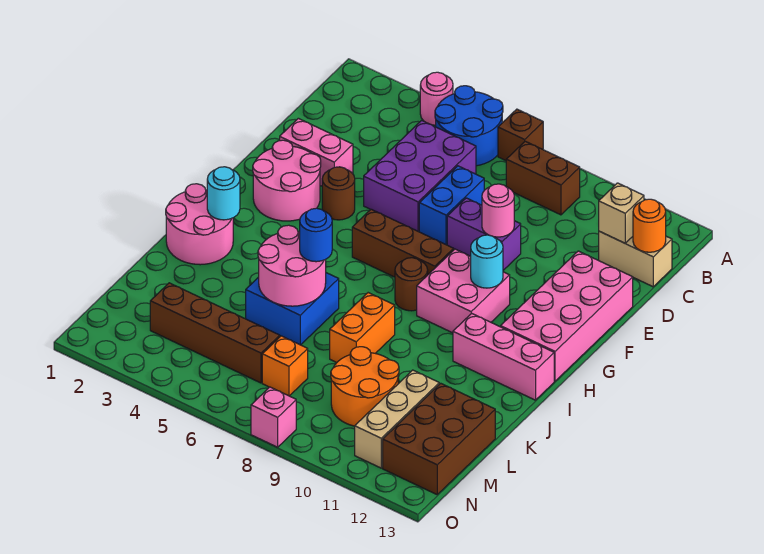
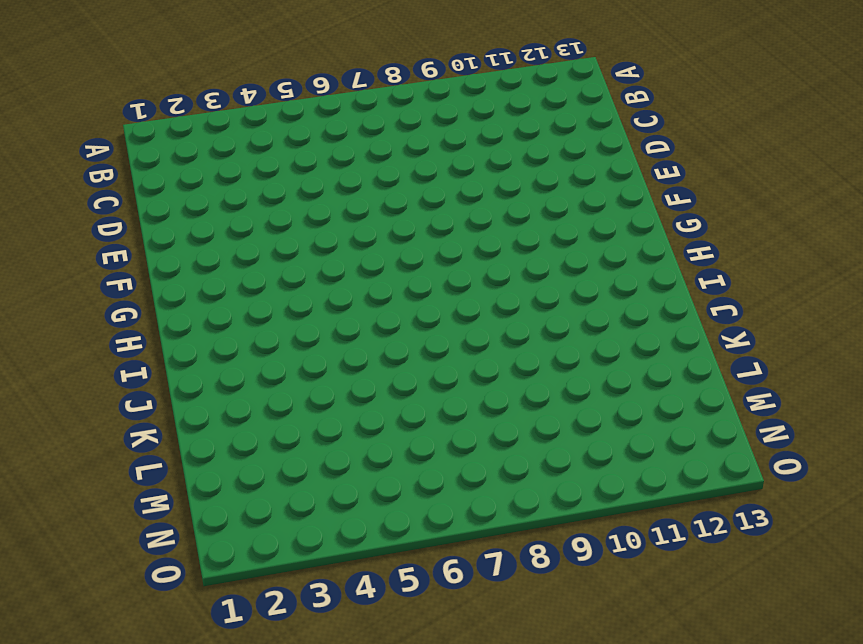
none -> pink 1x1 round brick [420,72,453,125]
none -> blue 2x2 round brick [435,86,503,166]
none -> brown 1x1 brick [498,109,543,161]
none -> brown 1x2 brick [506,141,580,215]

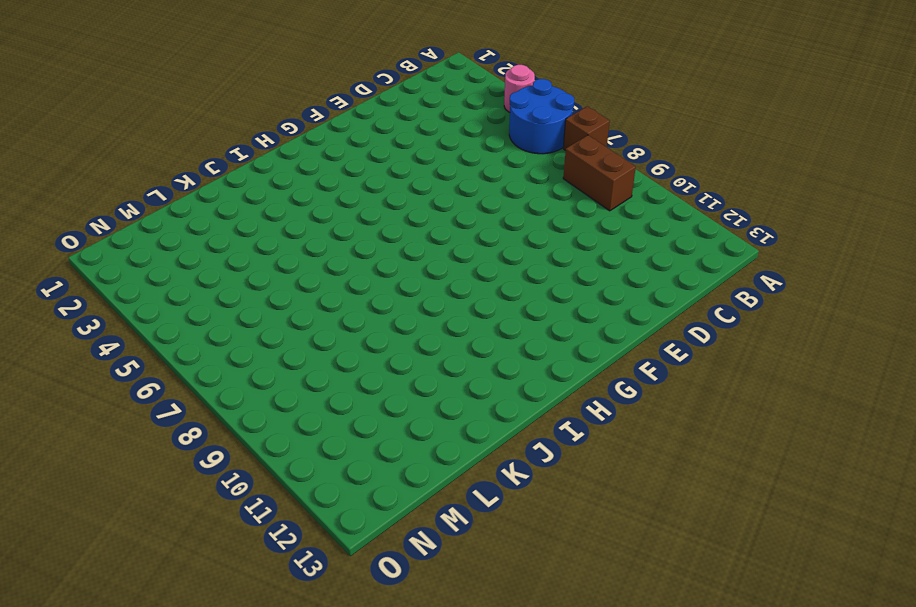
none -> purple 2x3 brick [364,120,476,232]
none -> tan 1x2 brick [599,231,672,287]
none -> blue 1x2 brick [419,166,484,245]
none -> pink 1x2 brick [280,118,353,186]

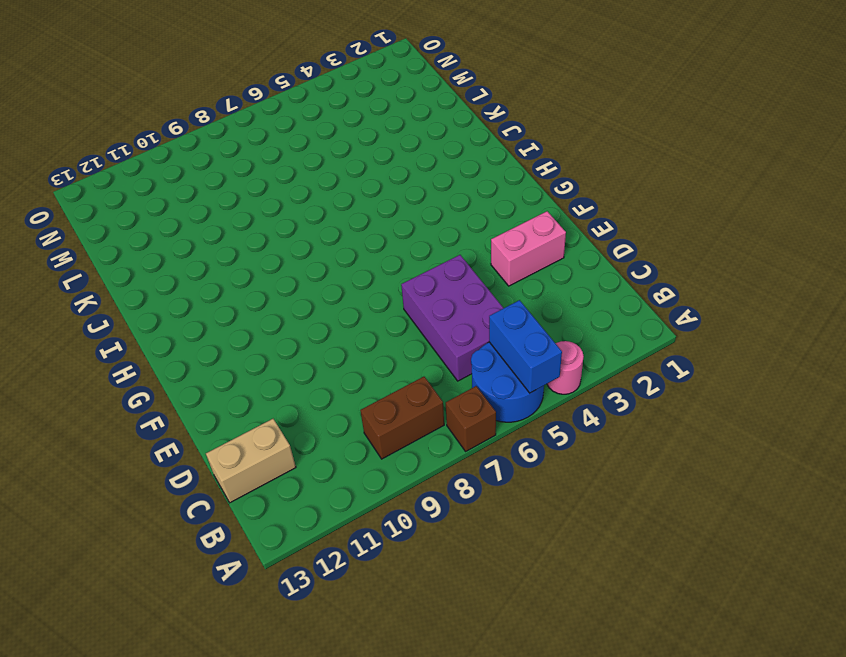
blue 1x2 brick [489,300,562,393] -> blue 1x2 brick moved to [419,166,484,245]
none -> purple 1x2 brick [447,198,521,270]
none -> pink 2x4 brick [501,251,633,381]
none -> pink 2x2 round brick [253,140,321,221]
none -> brown 1x1 round brick [322,167,355,220]

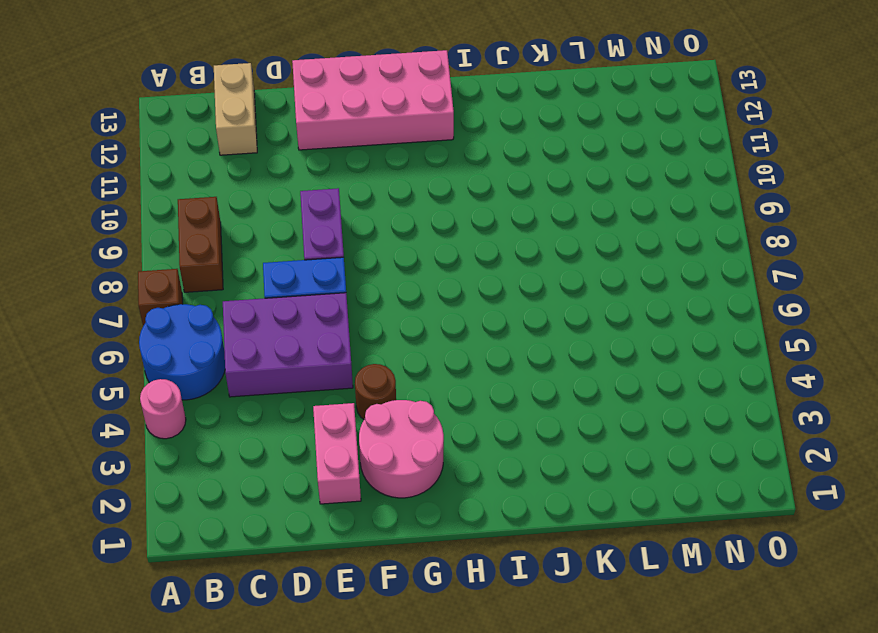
none -> brown 1x3 brick [352,209,454,277]
none -> pink 2x2 brick [417,249,510,333]
none -> brown 1x1 round brick [395,258,428,311]
none -> pink 2x2 round brick [166,184,233,265]

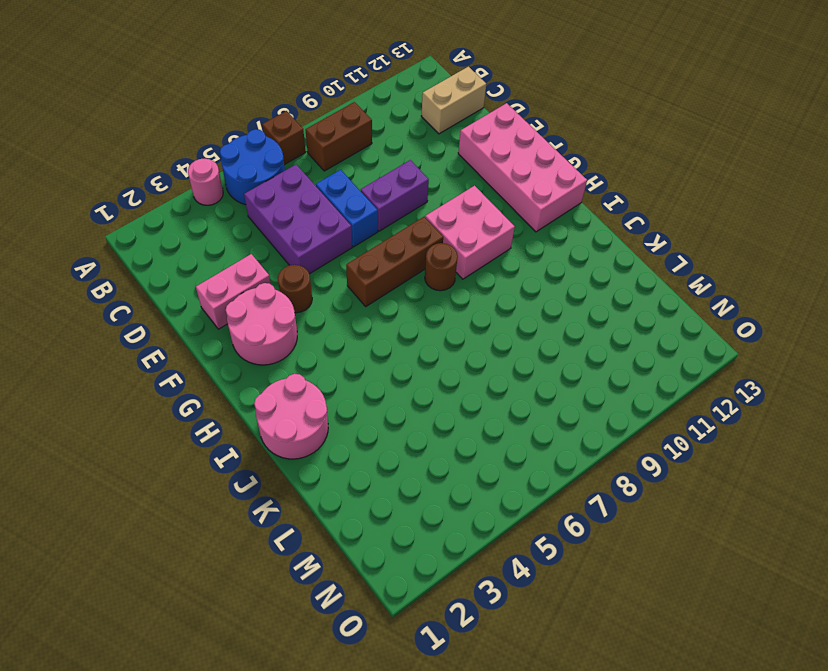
none -> pink 1x3 brick [453,313,554,400]
none -> blue 2x2 brick [246,273,339,345]
none -> orange 1x2 brick [330,293,395,362]
none -> orange 2x2 round brick [331,347,399,426]

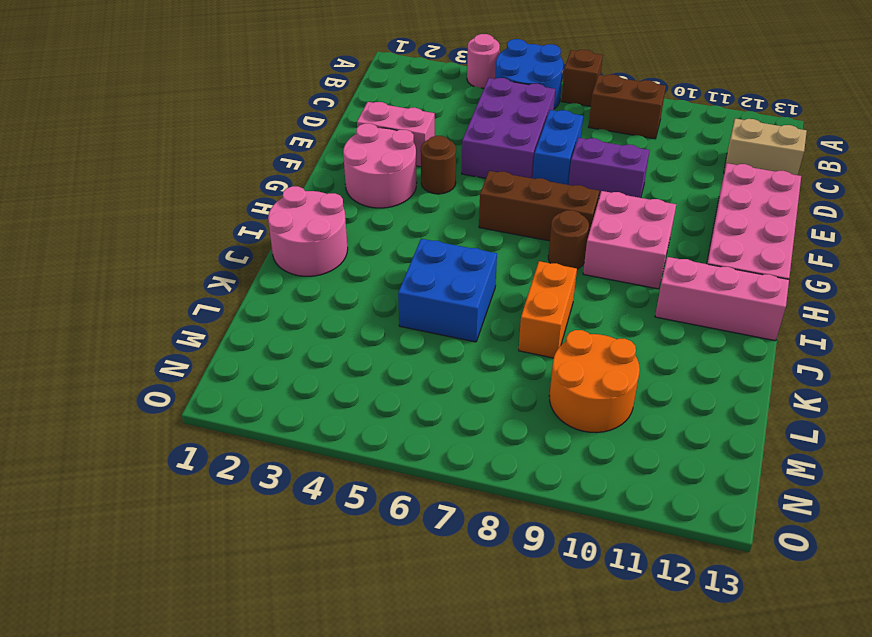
none -> tan 1x3 brick [355,370,439,468]
none -> brown 2x3 brick [383,383,495,494]
none -> brown 1x4 brick [150,283,280,383]
none -> orange 1x1 brick [262,336,308,396]

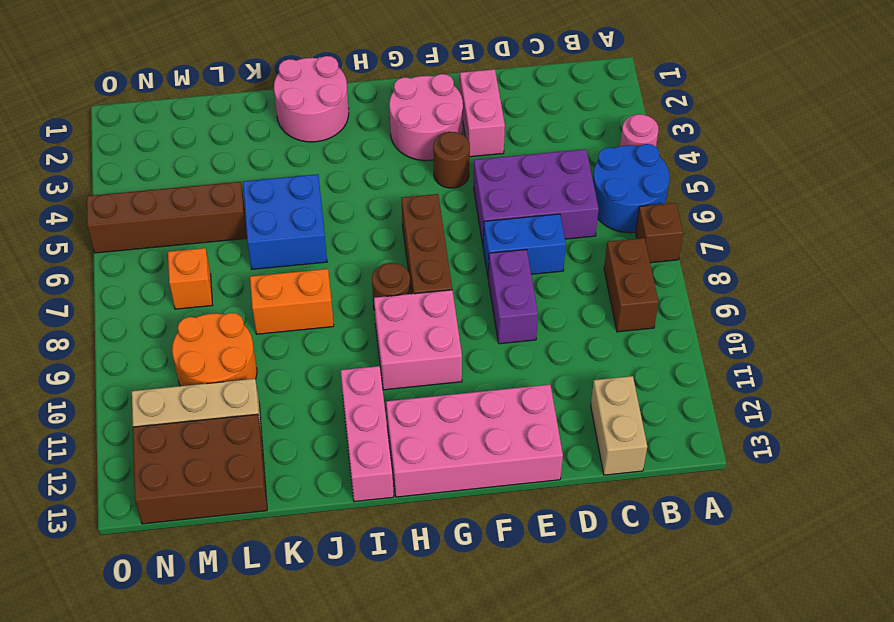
brown 1x4 brick [87,182,247,253] -> brown 1x4 brick turned to [150,283,280,383]
none -> pink 1x1 brick [251,387,296,447]
none -> tan 1x1 brick [599,183,644,243]
none -> orange 1x1 round brick [633,199,666,252]
none -> pink 1x1 round brick [482,184,514,237]

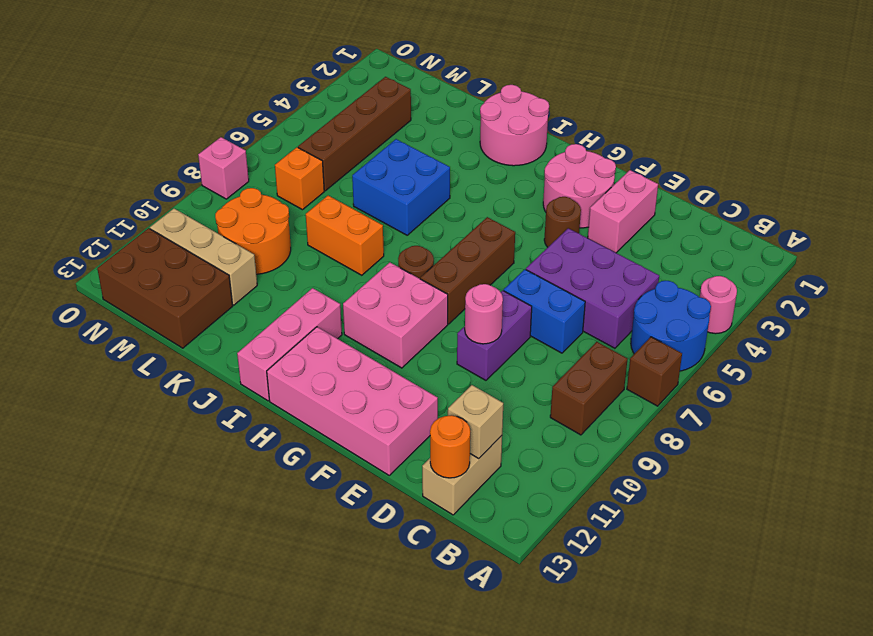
none -> cyan 1x1 round brick [471,235,503,288]
none -> cyan 1x1 round brick [207,167,240,220]
none -> pink 2x2 round brick [258,225,326,306]
none -> blue 1x1 round brick [300,208,332,262]

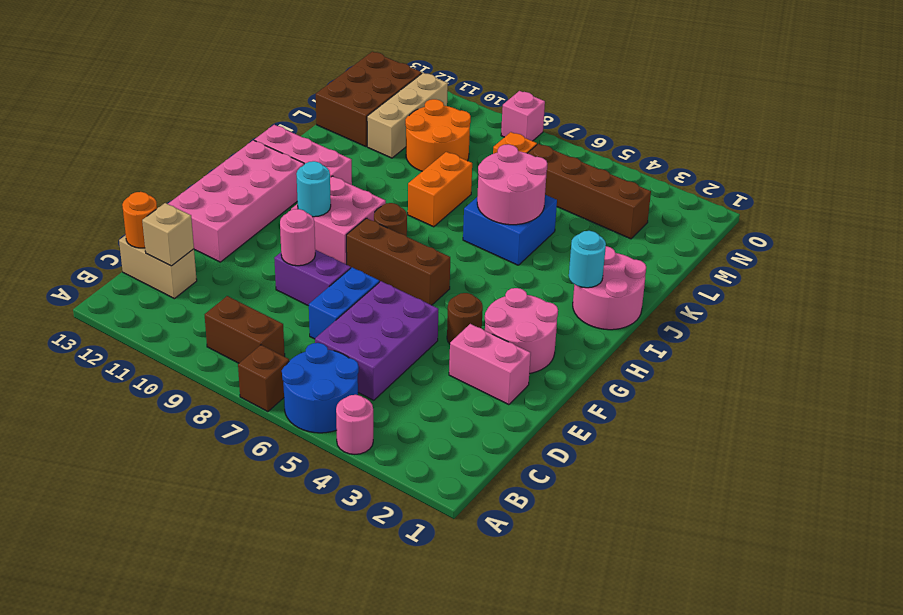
none -> blue 1x1 round brick [300,208,332,262]

